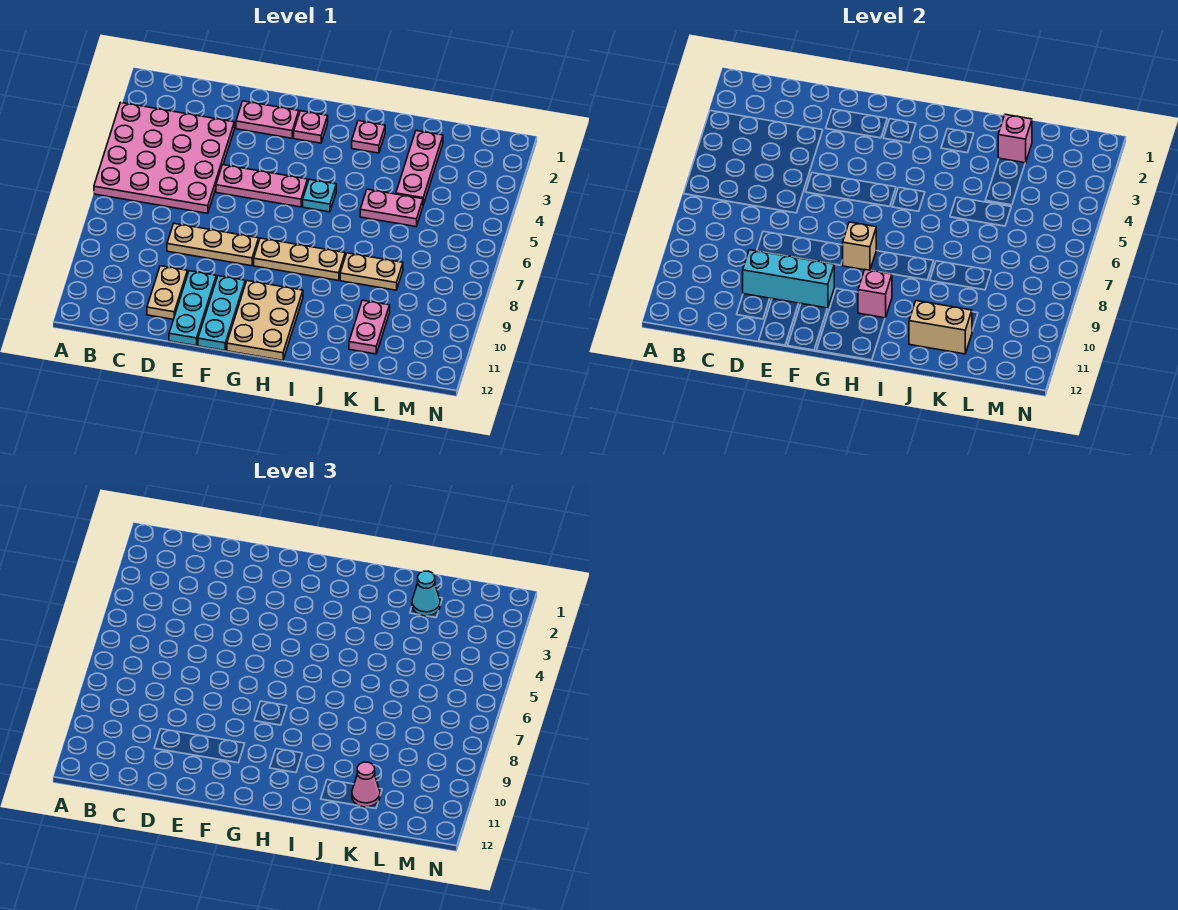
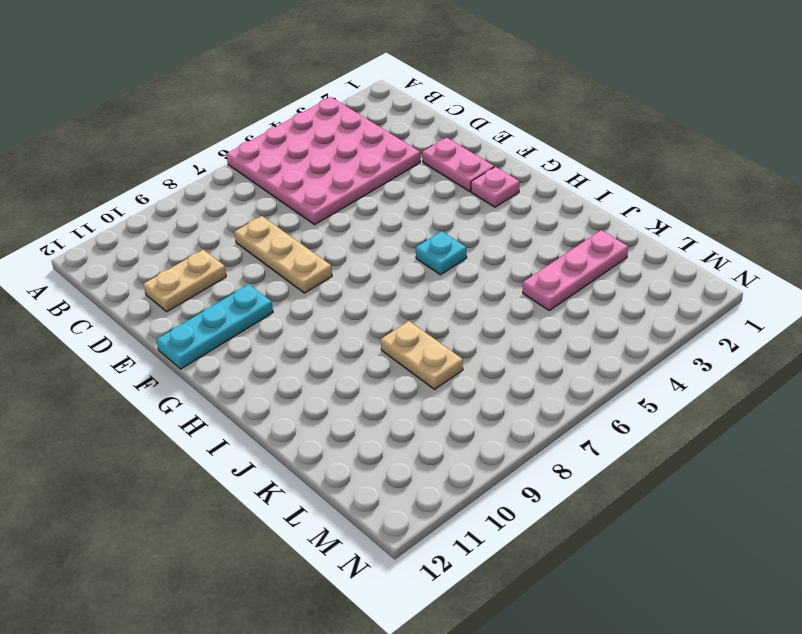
none -> pink 1x3 plate [216,165,308,207]
none -> cyan 1x3 plate [169,271,216,346]
none -> tan 1x3 plate [254,238,345,281]

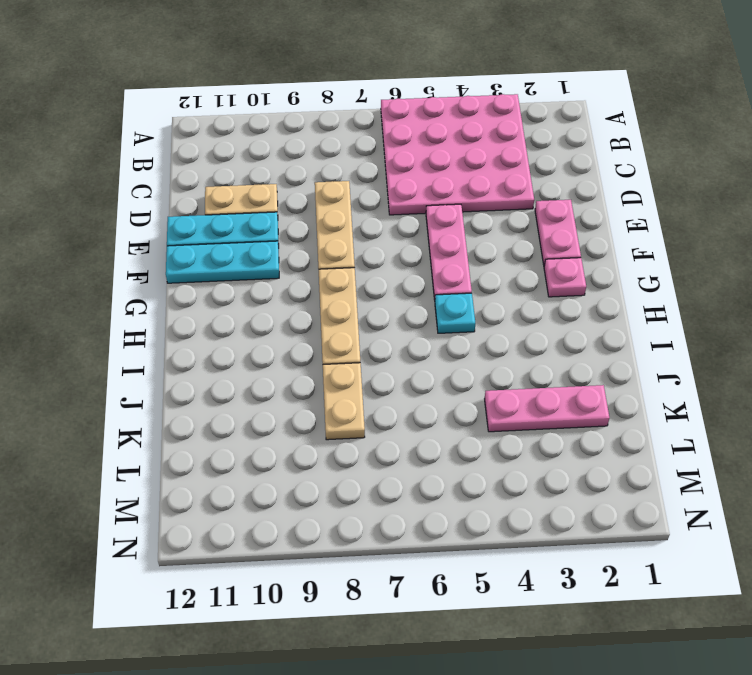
none -> tan 2x3 plate [227,281,303,360]
none -> pink 1x1 plate [352,121,385,153]
none -> pink 1x2 plate [360,189,423,227]

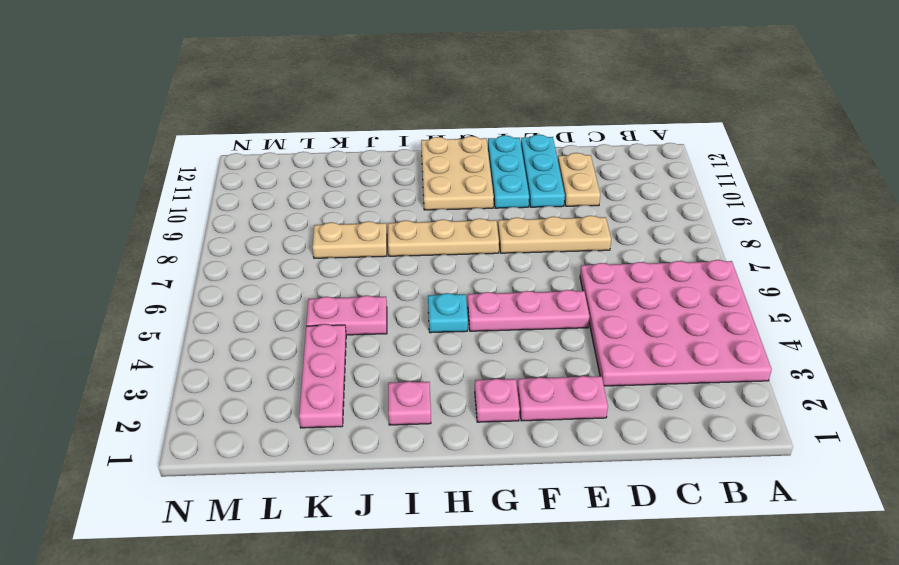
none -> pink 1x2 plate [349,300,390,354]
none -> cyan 1x3 brick [743,250,834,308]
none -> tan 1x1 brick [842,222,876,270]

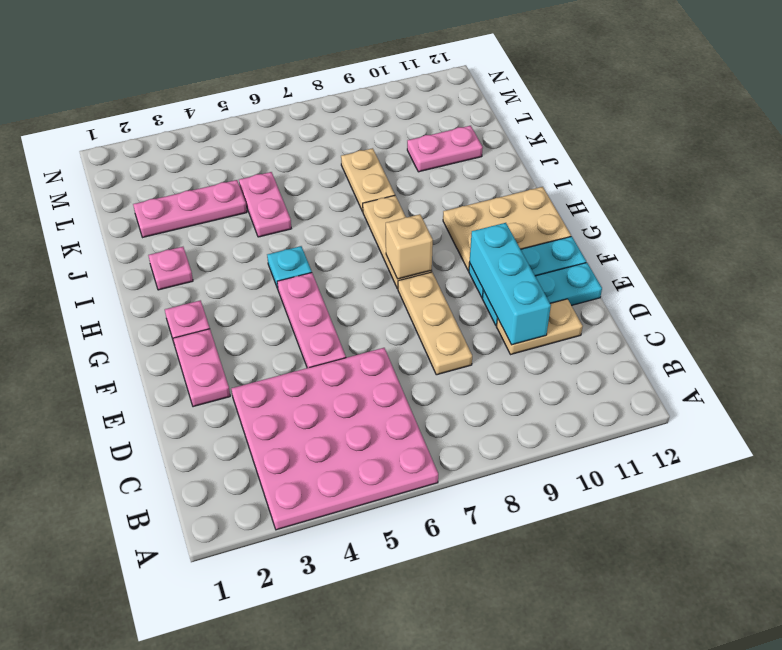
none -> pink 1x1 brick [858,269,892,318]
none -> tan 1x2 brick [909,301,972,354]
none -> pink 1x1 brick [998,114,1032,163]

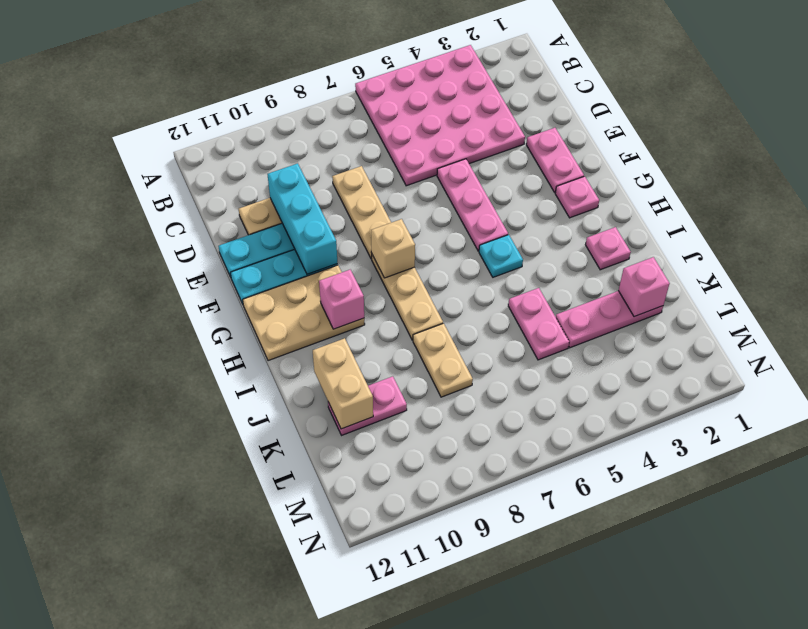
none -> cyan 1x1 cone [412,571,440,616]
none -> pink 1x1 cone [352,762,380,807]

